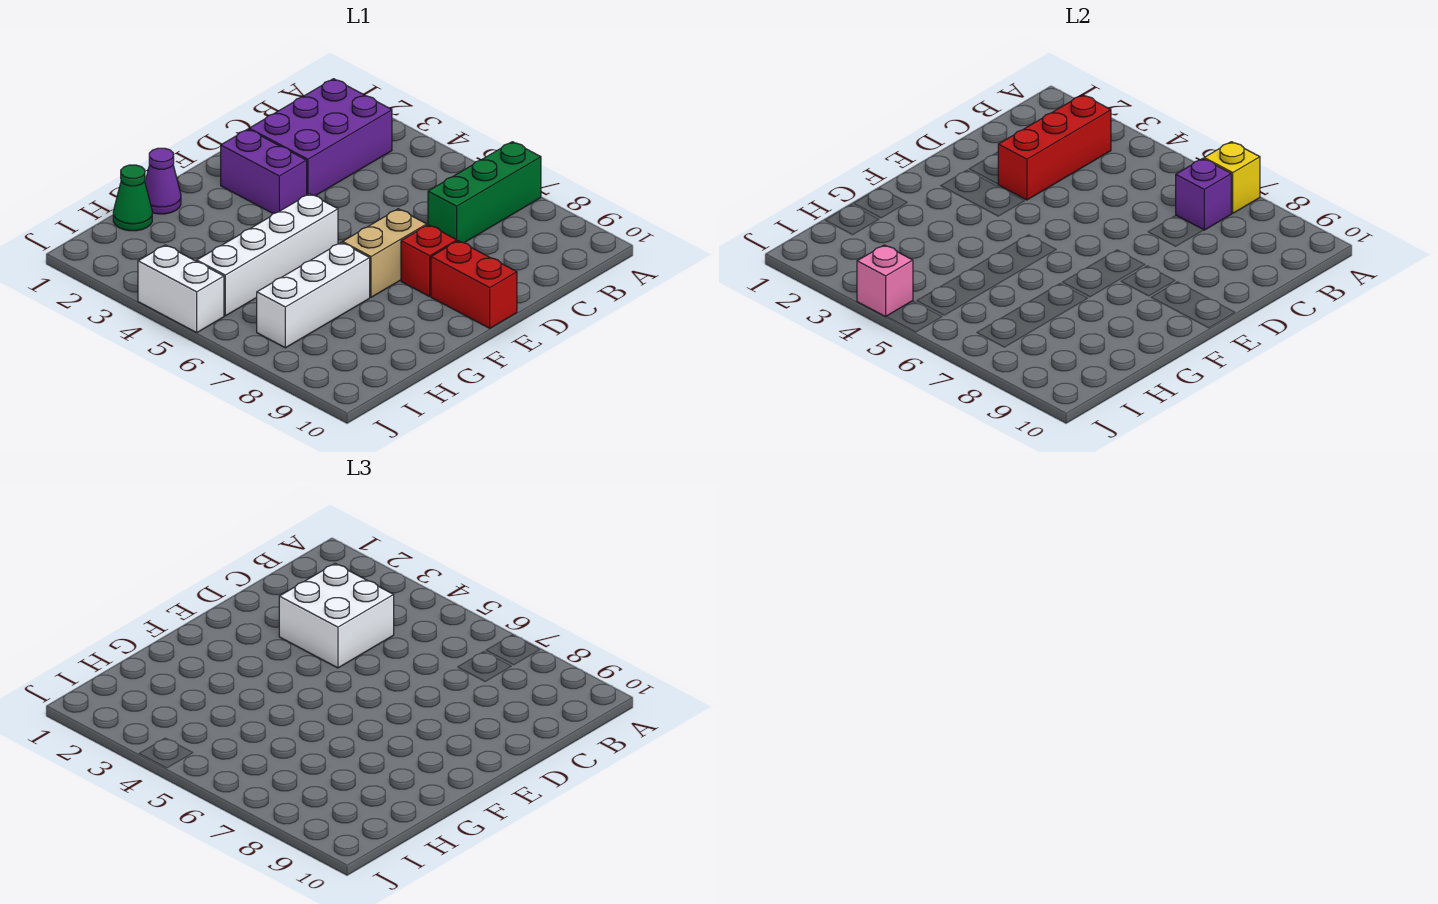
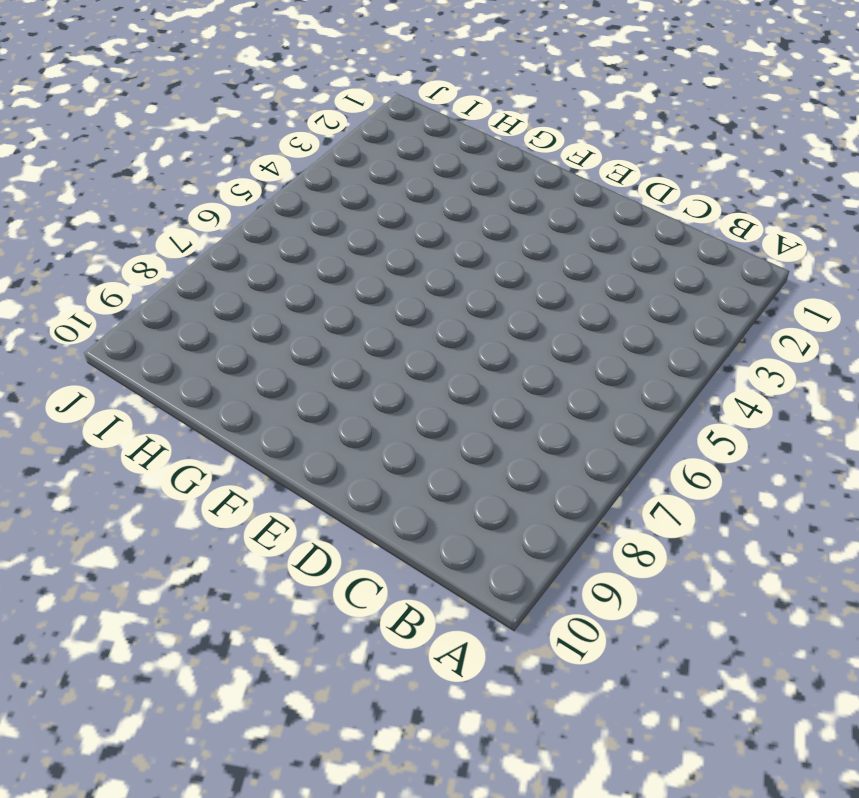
none -> green 1x3 brick [428,142,541,243]
none -> purple 2x3 brick [249,79,392,196]
none -> purple 1x2 brick [221,129,307,214]

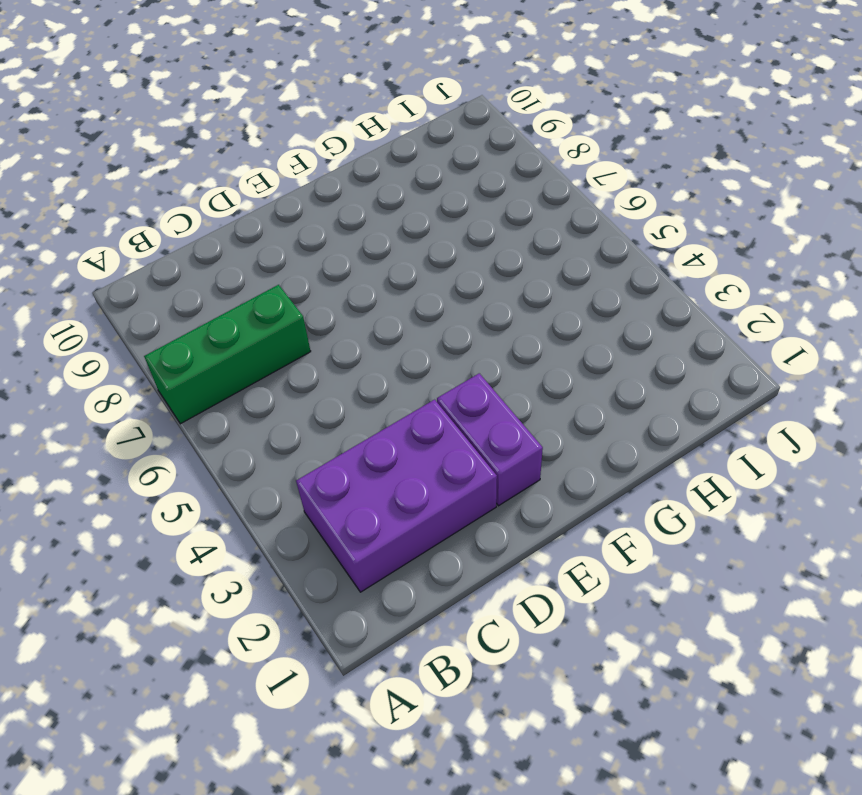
none -> tan 1x2 brick [342,209,427,297]
none -> red 1x1 brick [401,225,457,296]
none -> red 1x2 brick [431,241,517,328]

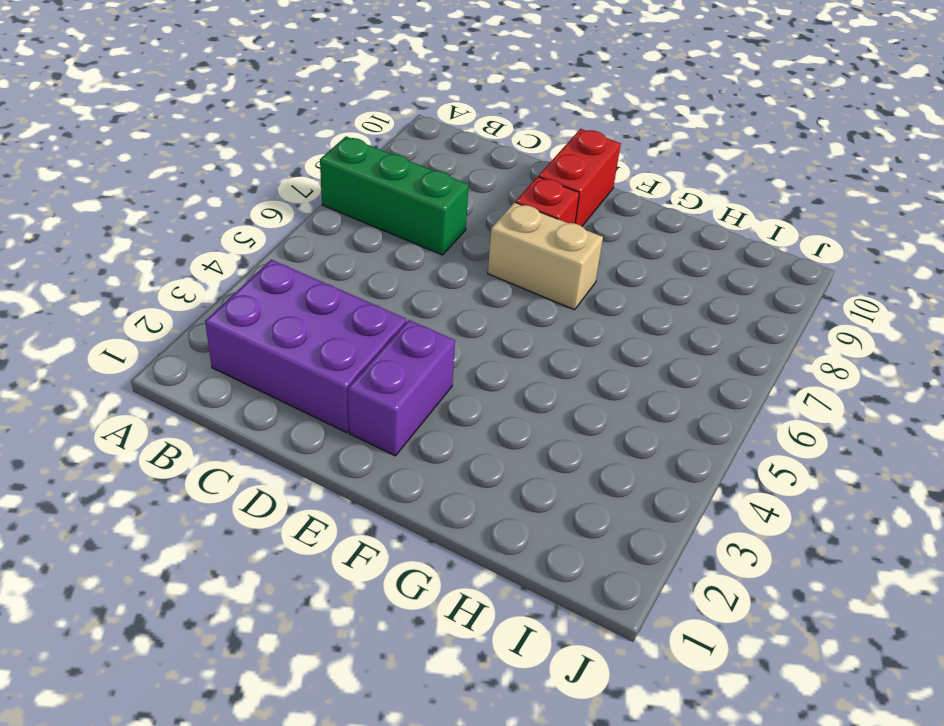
none -> white 1x4 brick [197,194,338,316]
none -> purple 1x1 cone [145,148,181,214]
none -> white 1x3 brick [257,243,370,348]

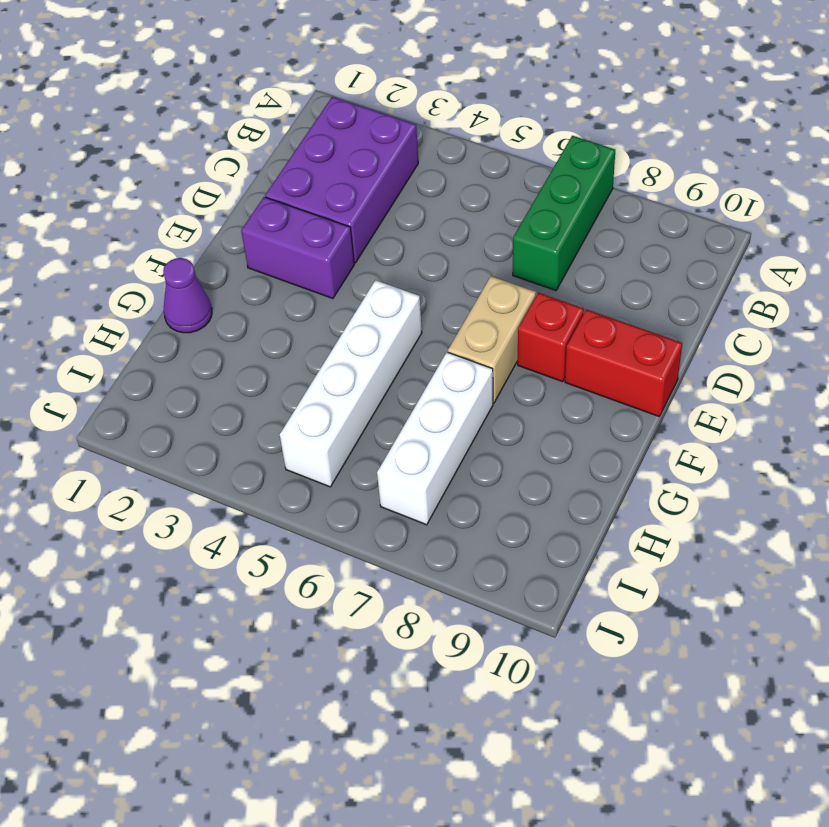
none -> green 1x1 cone [113,165,152,231]
none -> white 1x2 brick [138,245,224,333]
none -> yellow 1x1 brick [1204,142,1260,213]

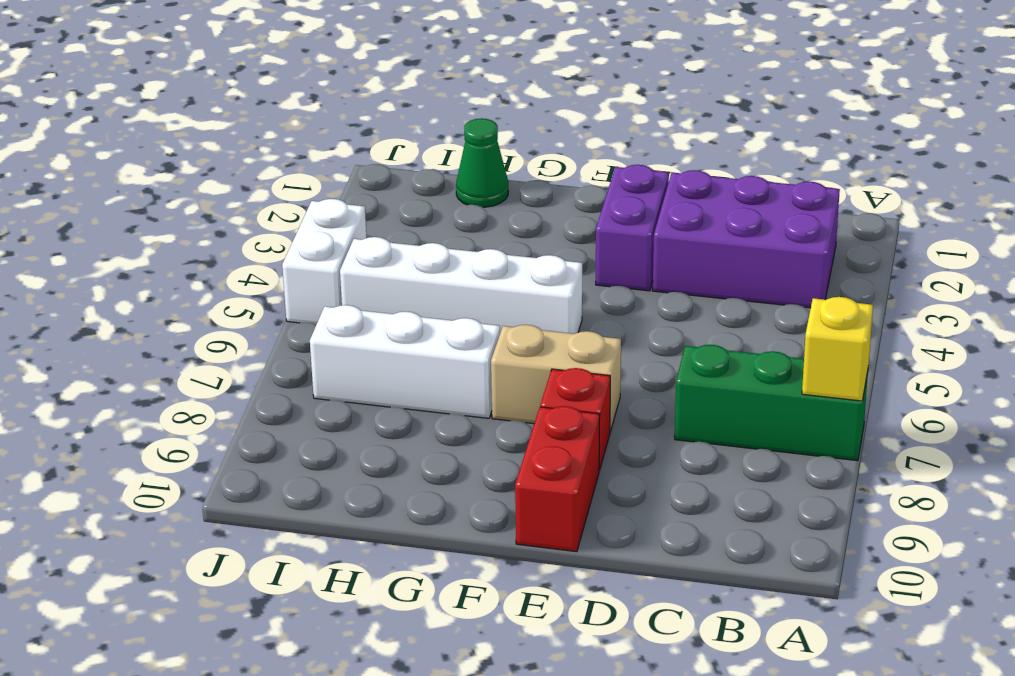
none -> purple 1x1 cone [145,148,181,214]
none -> red 1x3 brick [998,95,1111,200]
none -> purple 1x1 brick [1176,159,1232,230]

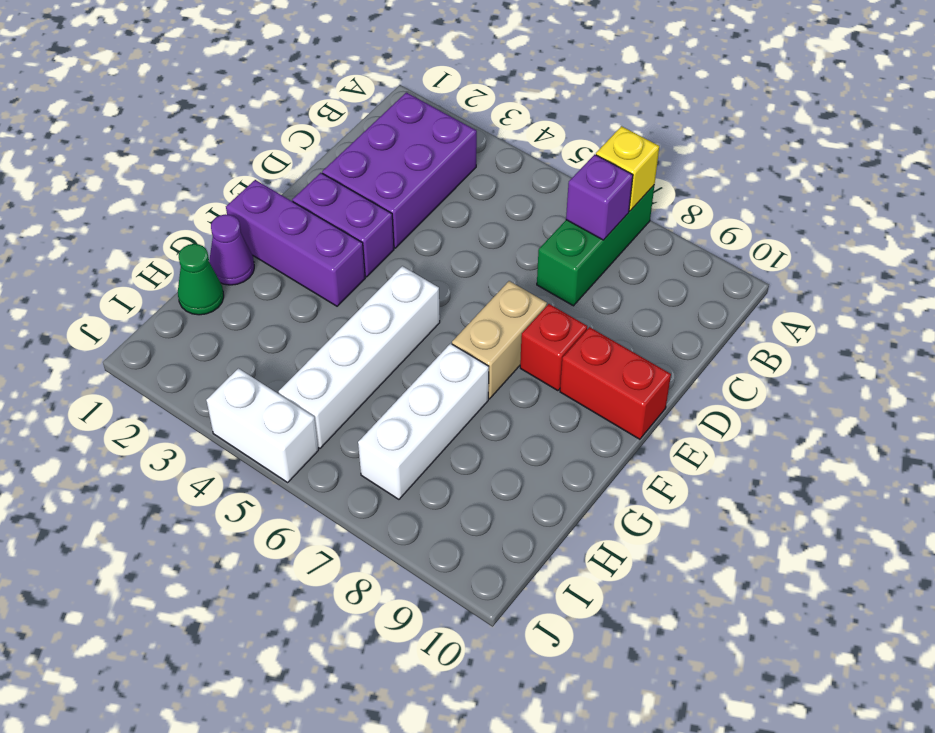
purple 1x3 brick [226,180,365,306] -> none
none -> red 1x3 brick [998,95,1111,200]
none -> pink 1x1 brick [857,245,913,317]
none -> white 2x2 brick [279,564,394,668]

